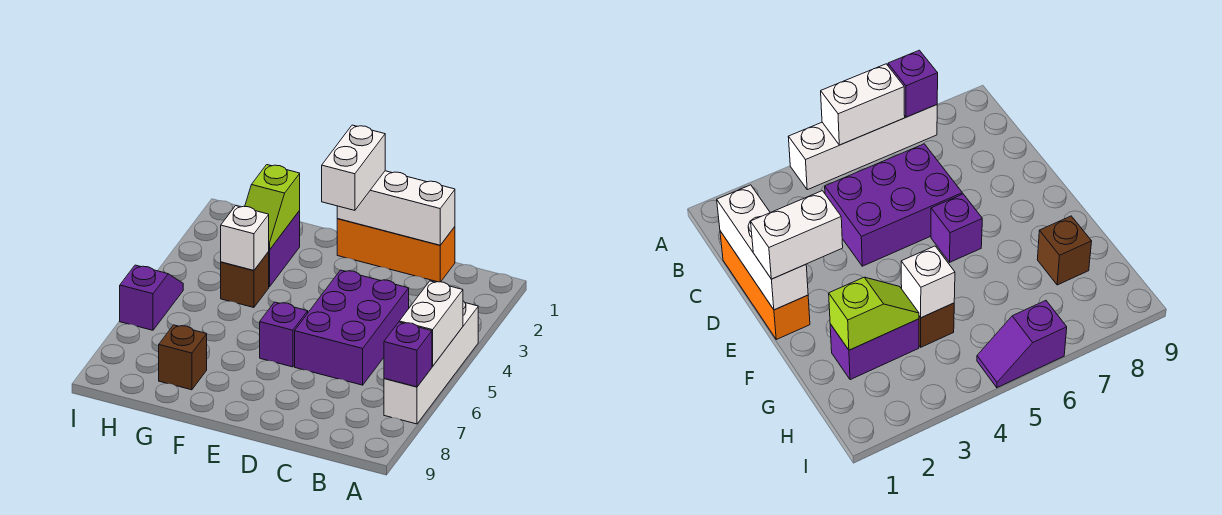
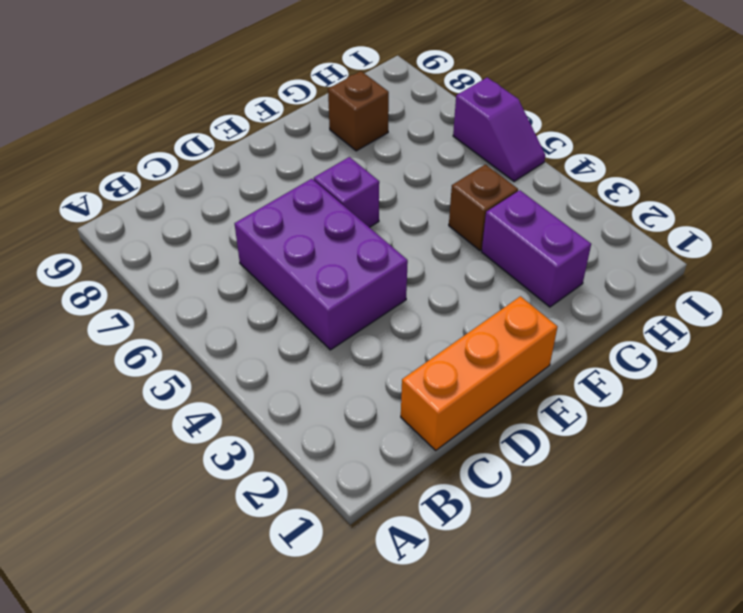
none -> white 1x4 brick [384,301,478,424]
none -> white 1x2 brick [399,281,463,366]
none -> purple 1x1 brick [384,322,432,387]

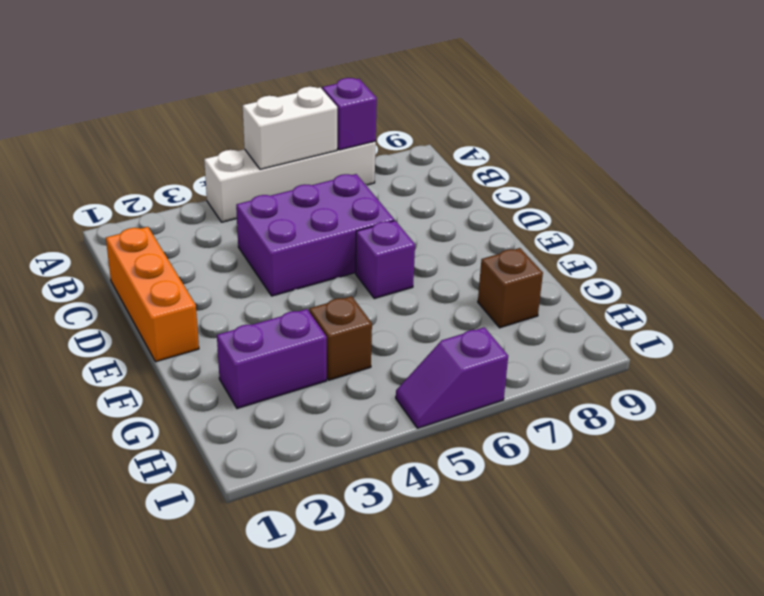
none -> white 1x3 brick [337,171,455,245]
none -> lime 1x2 slope [245,165,300,250]
none -> white 1x1 brick [221,206,269,271]

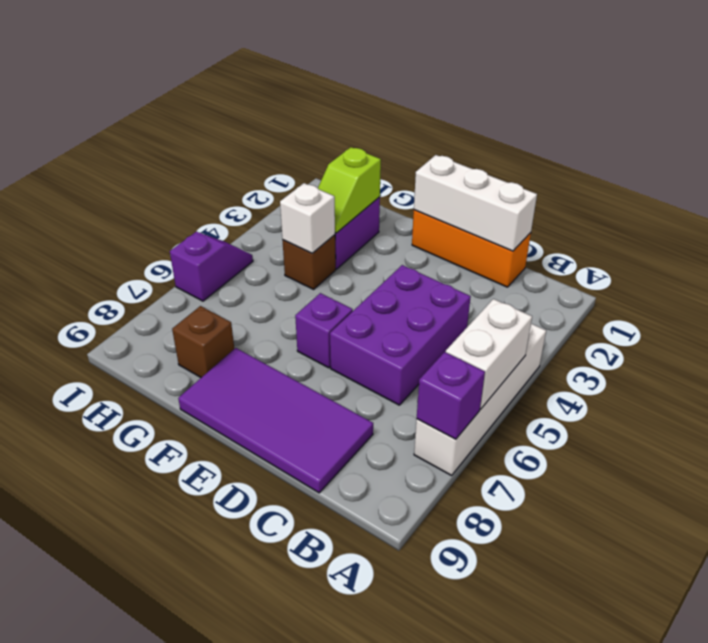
purple 2x4 tile [178,348,373,493] -> none
none -> white 1x2 brick [322,125,385,210]

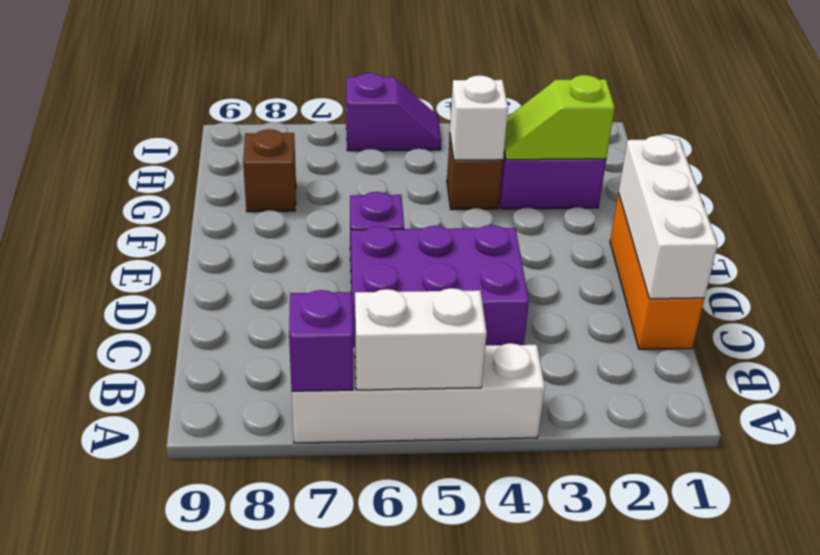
none -> white 1x2 brick [322,125,385,210]

